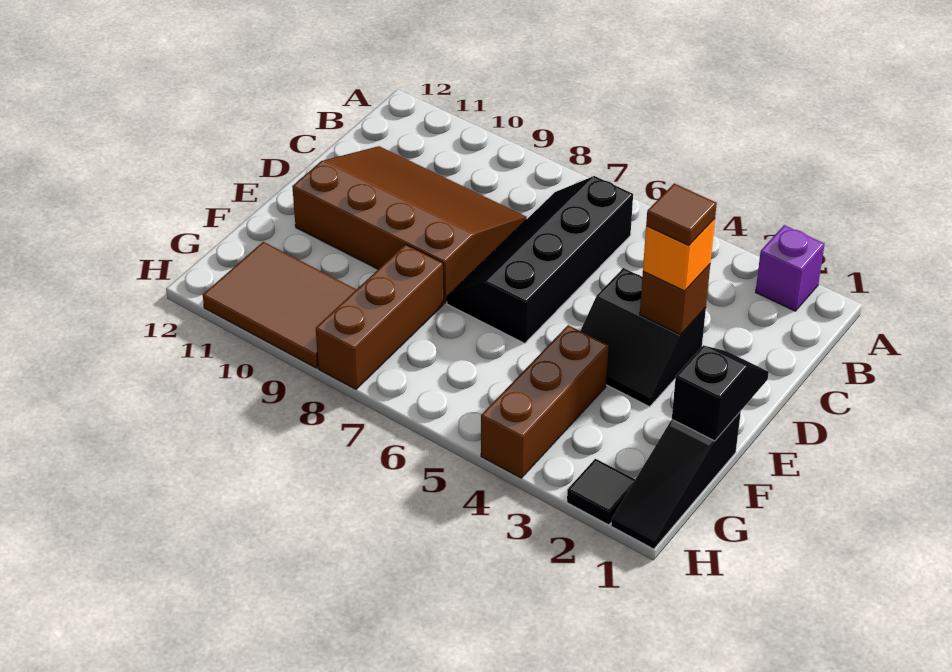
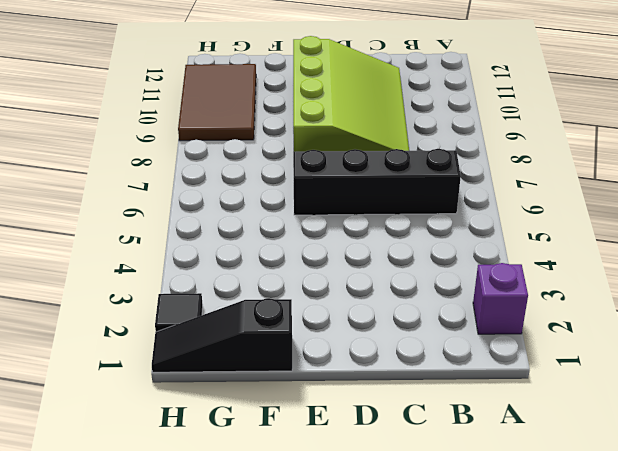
lime 3x4 slope [293,36,409,152] -> brown 3x4 slope [292,146,527,303]
none -> black 2x2 slope [581,268,706,407]
none -> brown 1x3 brick [481,325,608,478]
none -> brown 1x3 brick [316,244,444,389]

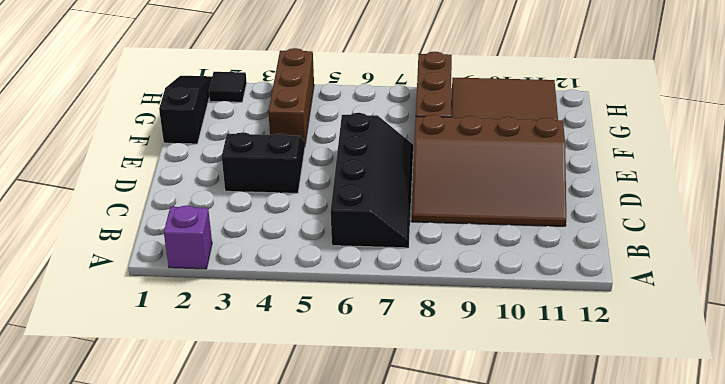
none -> brown 1x1 brick [640,264,710,335]
none -> black 1x2 slope [672,345,769,441]
none -> orange 1x1 brick [643,219,715,291]

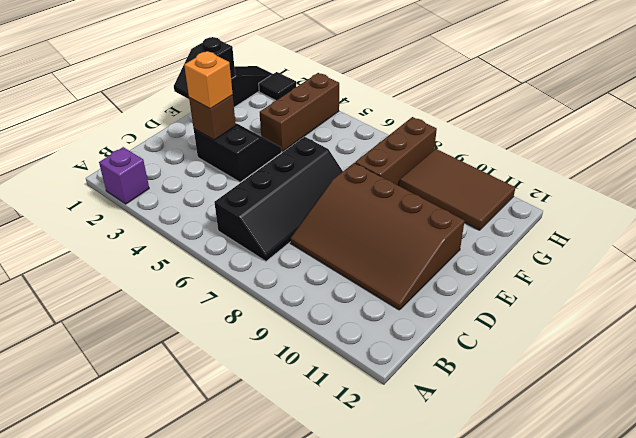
none -> brown 1x1 tile [646,183,717,245]

